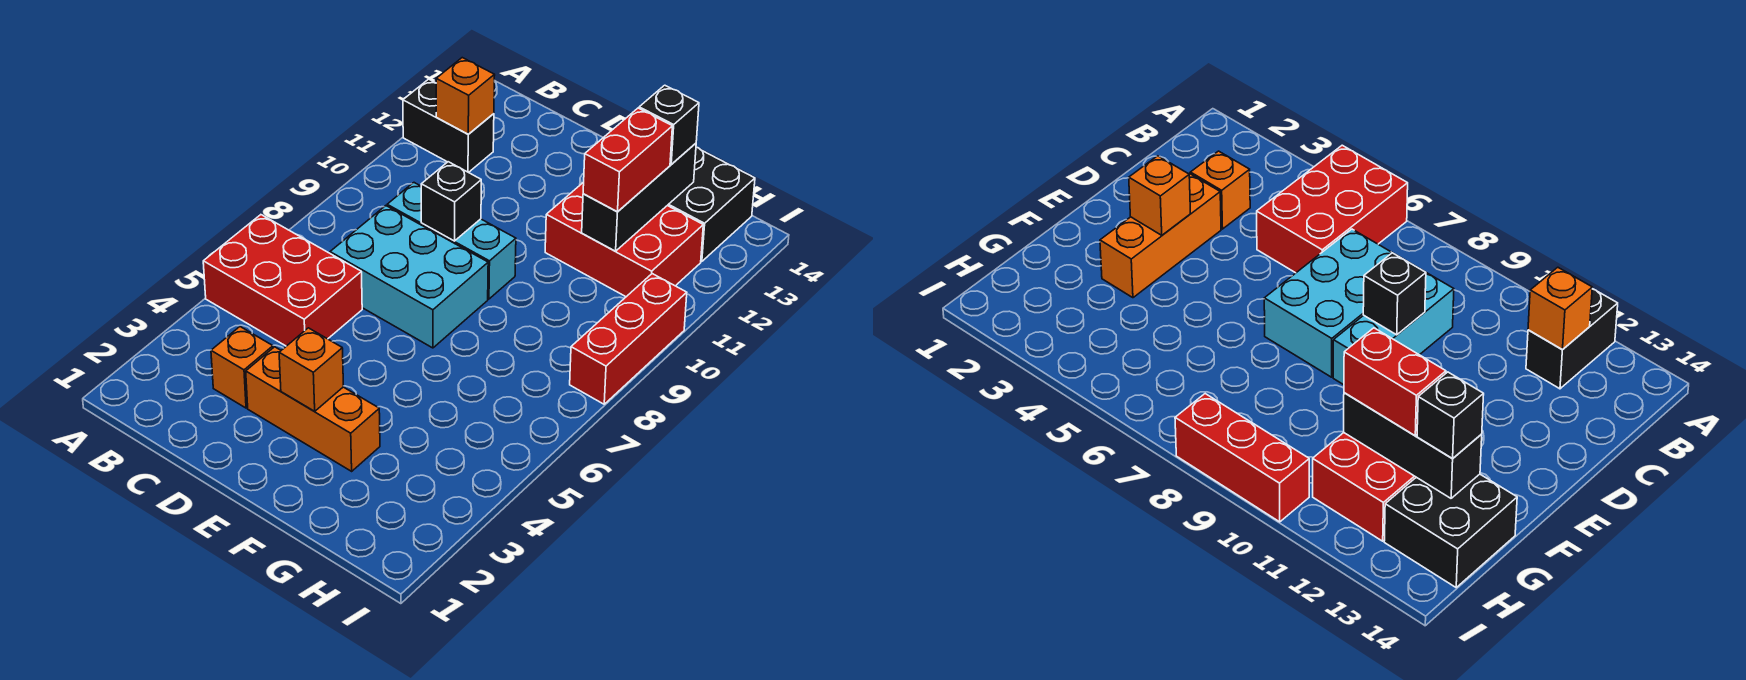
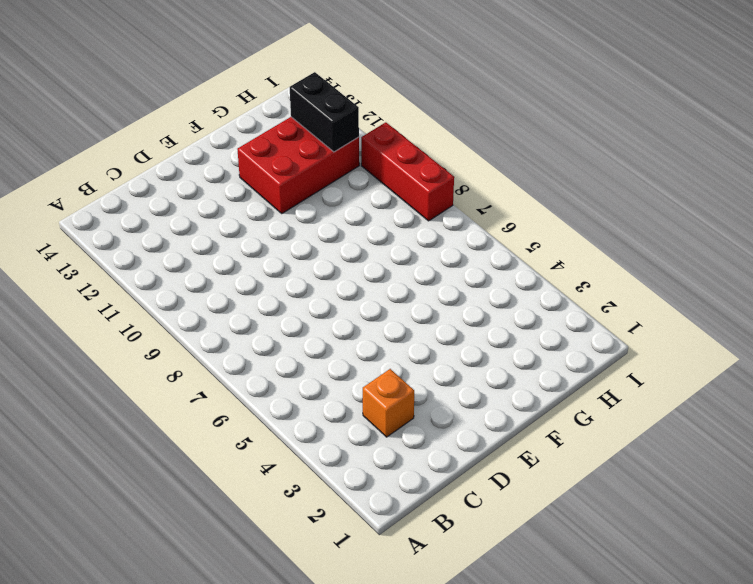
black 1x2 brick [290,72,359,152] -> black 1x2 brick turned to [403,79,494,173]
none -> red 2x3 brick [203,215,362,346]
none -> cyan 2x3 brick [330,206,488,348]
none -> cyan 1x3 brick [387,183,516,299]

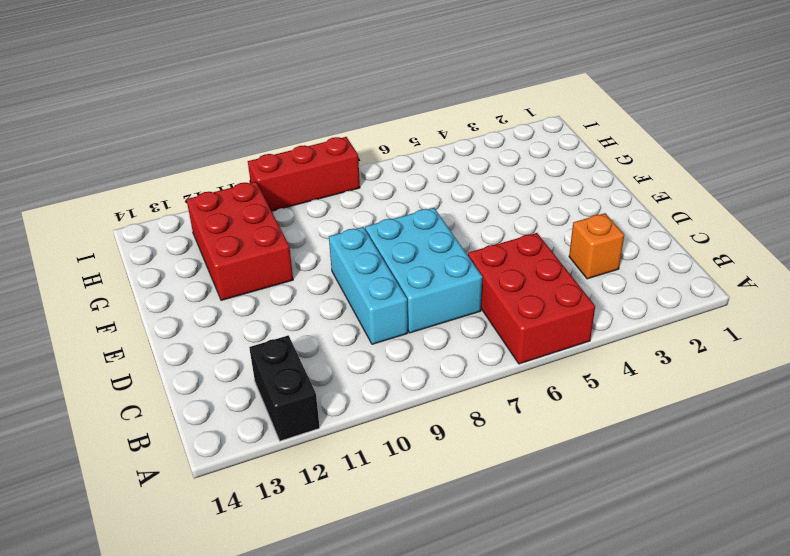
none -> orange 1x3 brick [246,347,380,471]
none -> black 2x2 brick [667,147,755,262]
none -> orange 1x1 brick [436,58,495,134]

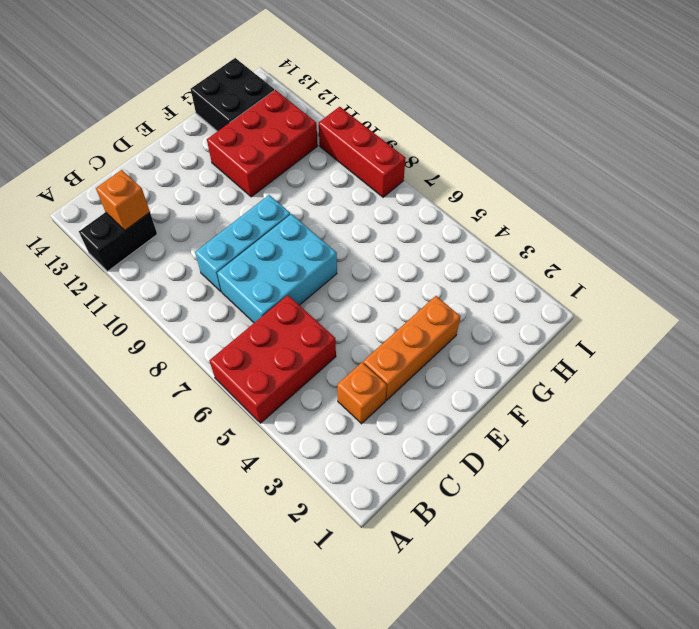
none -> black 1x1 brick [421,162,481,241]
none -> orange 1x1 brick [279,328,343,411]
none -> black 1x3 brick [582,143,696,251]

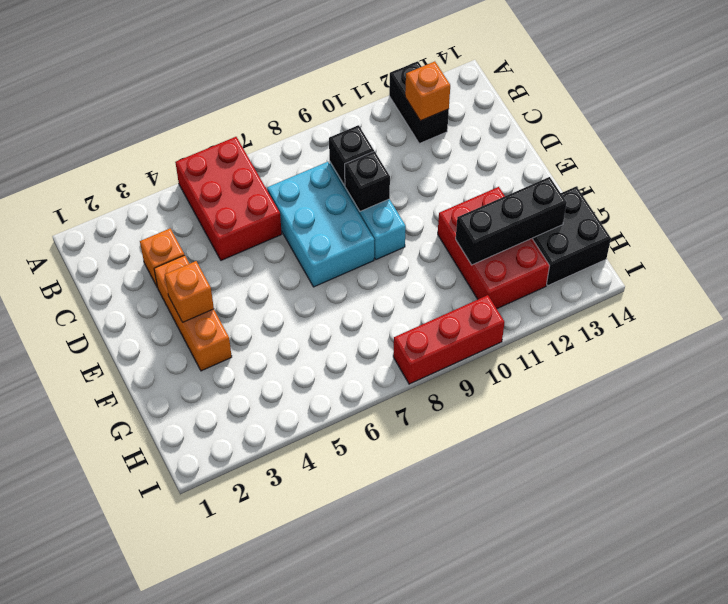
black 1x1 brick [329,125,374,185] -> black 1x1 brick moved to [639,85,699,164]
none -> red 1x2 brick [583,108,672,212]

